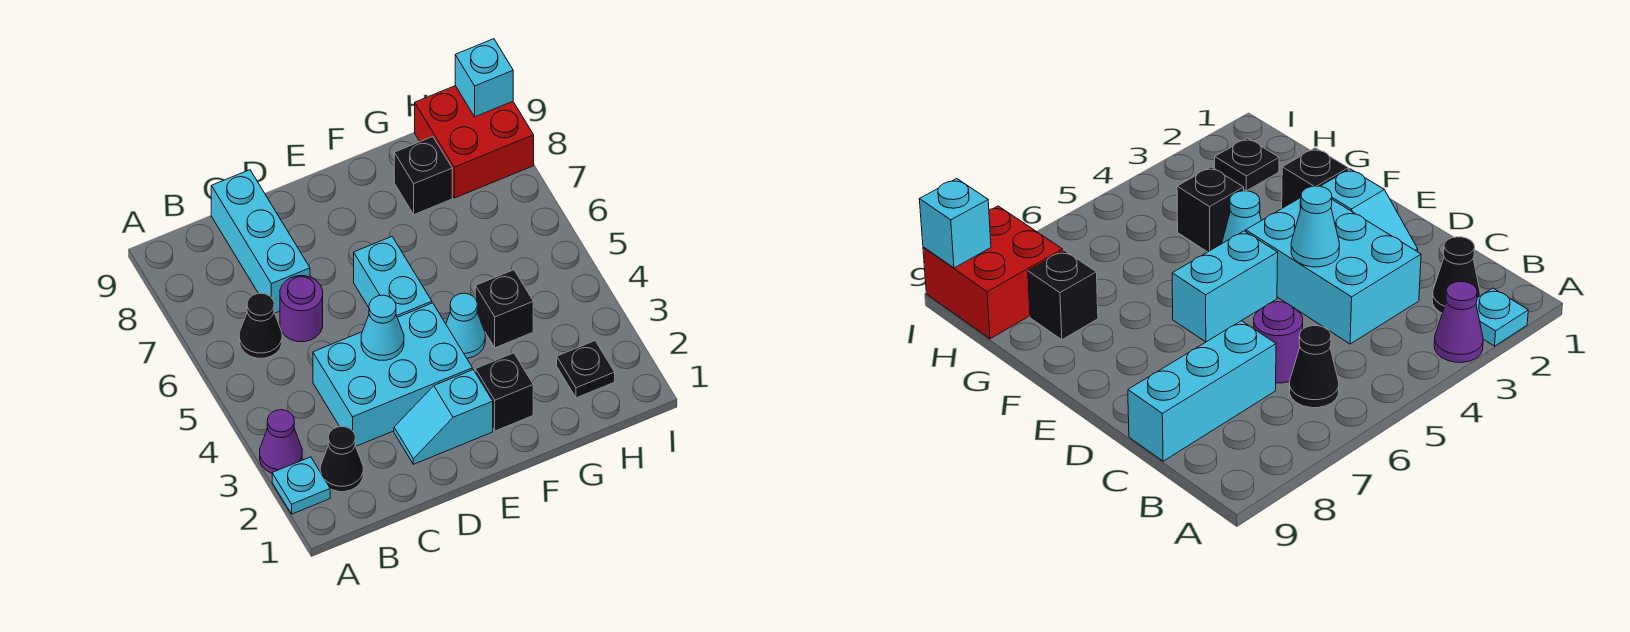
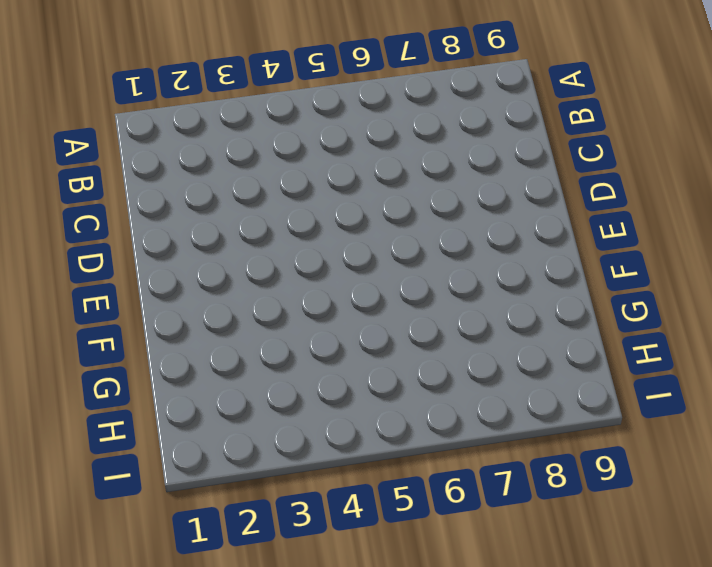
none -> cyan 1x1 plate [272,457,330,514]
none -> purple 1x1 cone [260,410,302,473]
none -> black 1x1 cone [320,426,363,492]

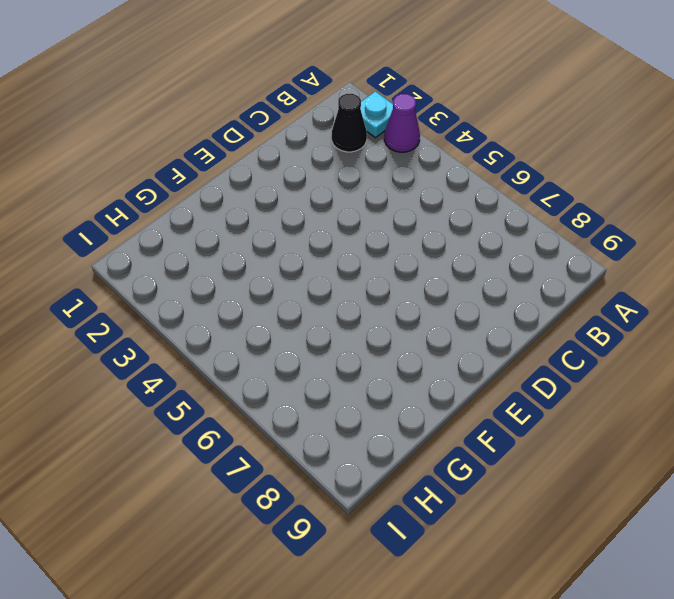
none -> black 1x1 cone [239,293,282,358]
none -> cyan 2x3 brick [313,303,472,446]
none -> purple 1x1 round brick [280,276,323,342]

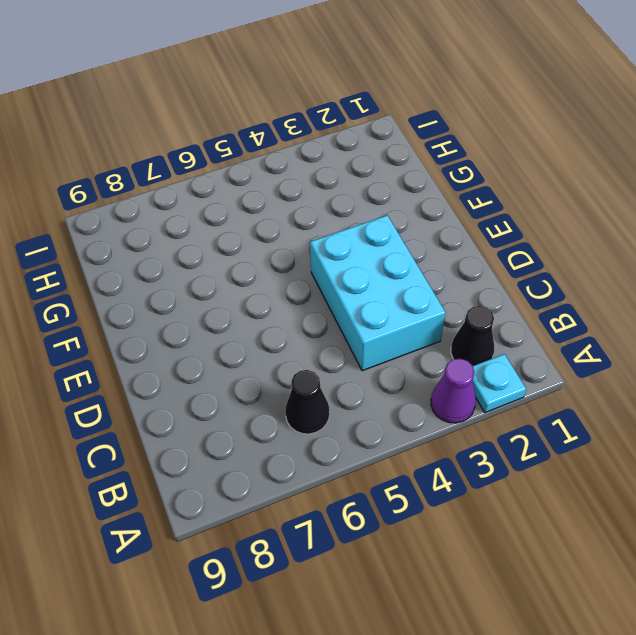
none -> purple 1x1 round brick [280,276,323,342]
none -> cyan 1x3 brick [211,170,310,313]
none -> cyan 1x2 slope [394,370,493,464]

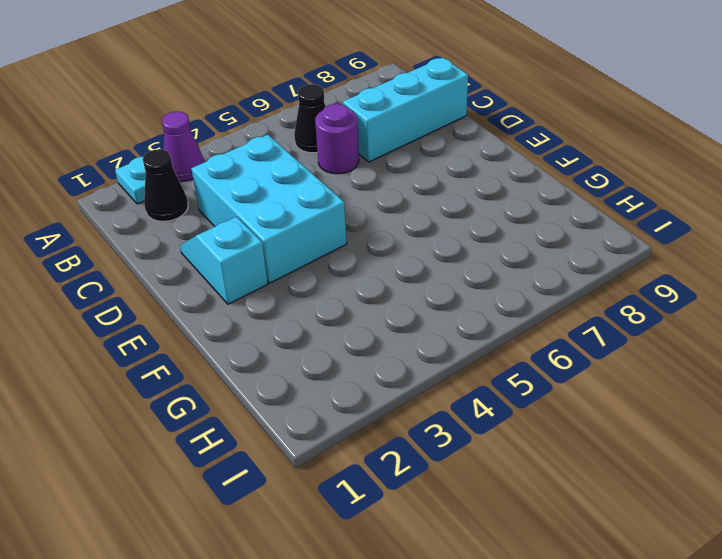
none -> cyan 1x2 brick [354,237,432,317]
none -> black 1x1 brick [475,353,533,431]
none -> cyan 1x1 cone [446,293,485,358]

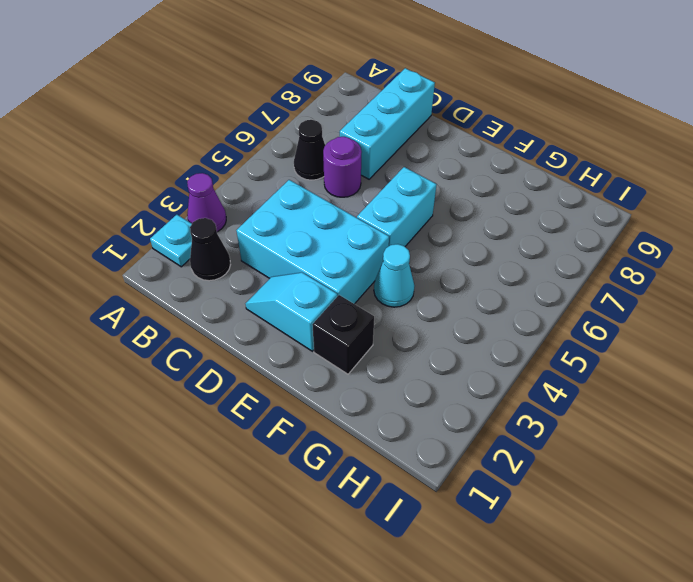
none -> black 1x1 brick [475,270,533,348]
none -> black 1x1 brick [394,137,452,215]
none -> black 1x1 plate [557,341,615,398]

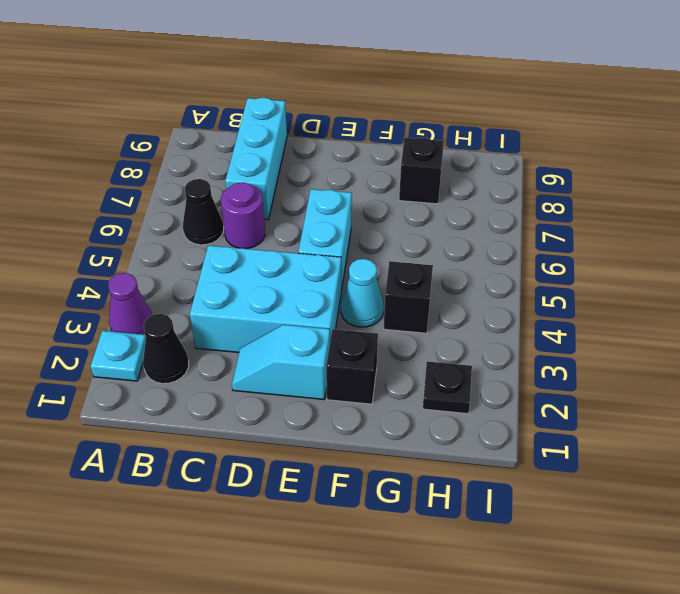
none -> red 2x2 brick [415,86,534,198]
none -> cyan 1x1 cone [361,295,404,360]
none -> cyan 1x1 brick [455,39,513,117]

